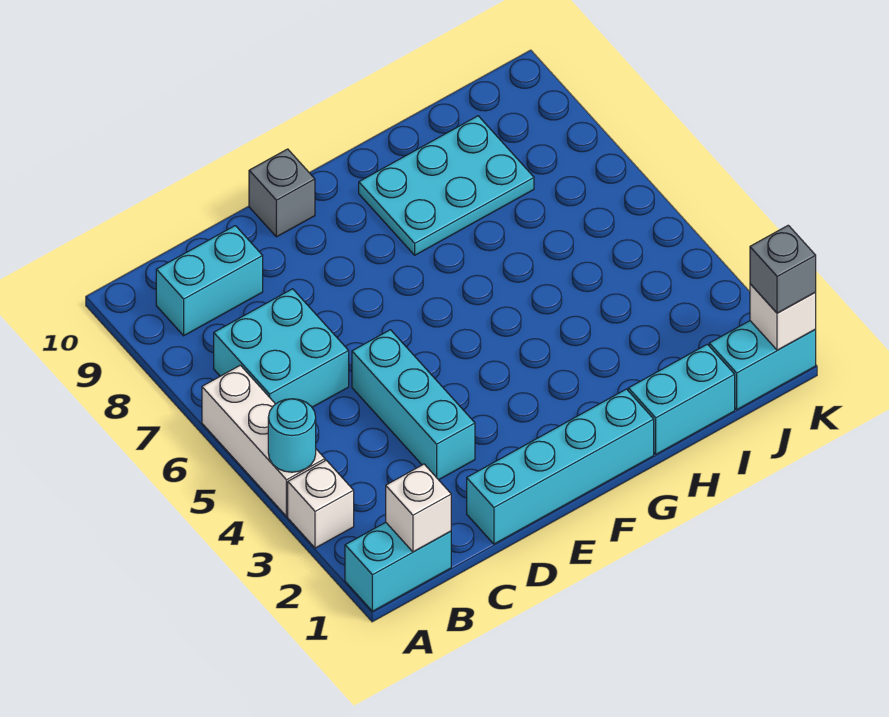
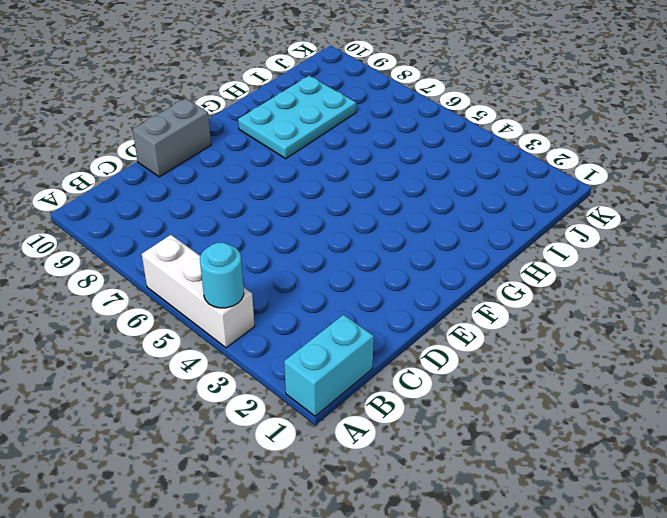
grey 1x2 brick [133,98,211,177] -> grey 1x1 brick [249,149,315,237]
none -> white 1x1 brick [288,460,354,548]
none -> cyan 2x2 brick [214,289,349,407]
none -> cyan 1x2 brick [156,226,263,336]

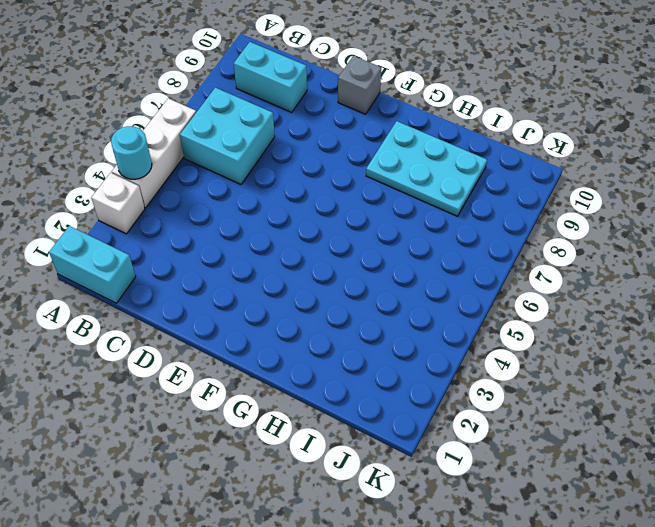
none -> cyan 1x4 brick [467,389,654,544]
none -> cyan 1x3 brick [352,330,475,480]
none -> cyan 1x2 brick [628,344,735,454]

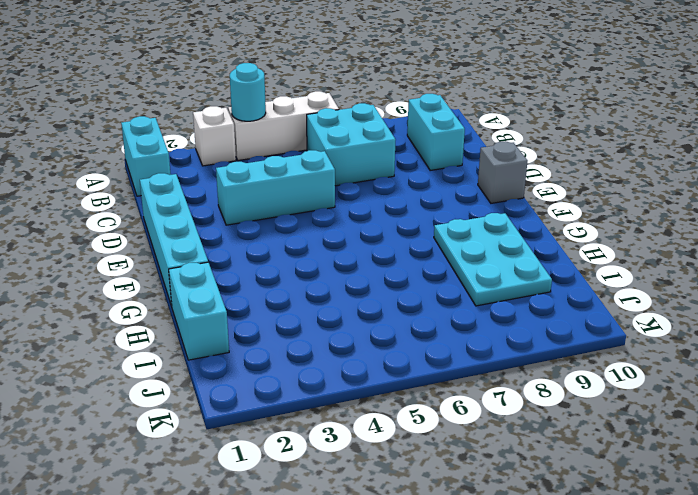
none -> cyan 1x2 brick [709,321,816,409]
none -> white 1x1 brick [386,464,451,552]
none -> white 1x1 brick [750,284,816,350]

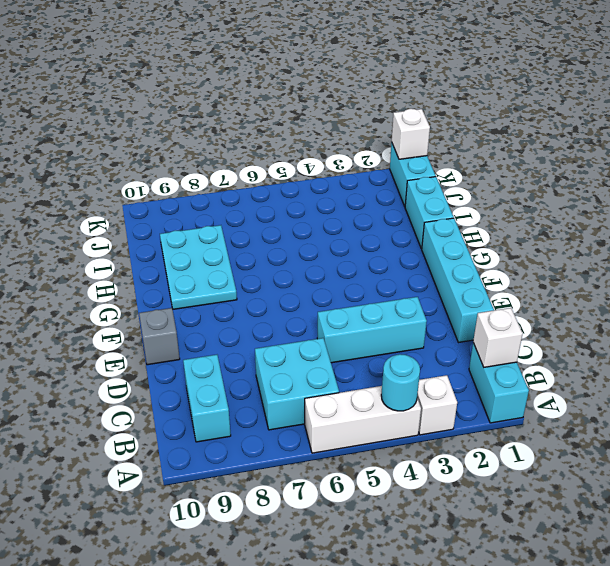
none -> grey 1x1 brick [750,225,816,313]

